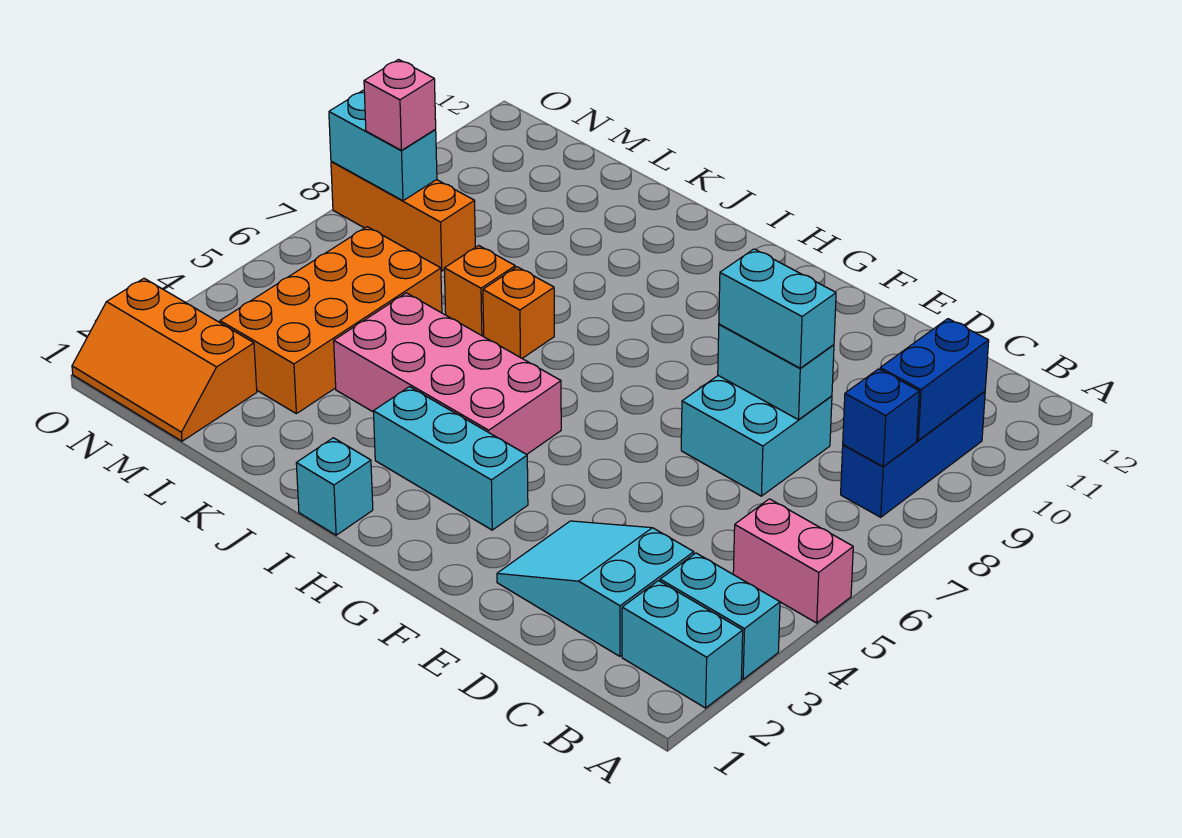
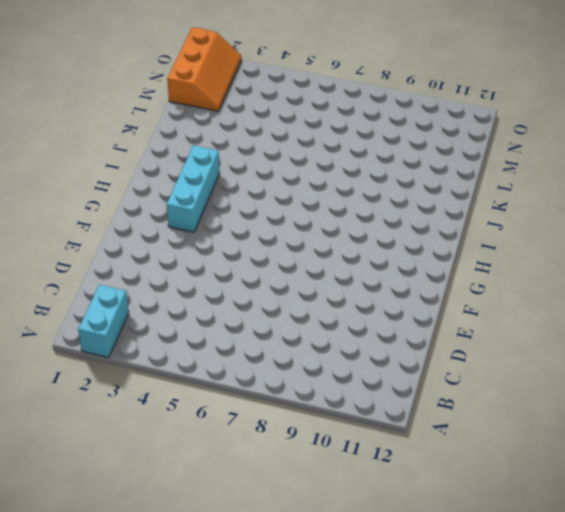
orange 2x3 slope [167,27,241,111] -> orange 2x3 slope turned to [72,278,257,441]
none -> cyan 1x2 brick [660,553,780,679]
none -> pink 1x2 brick [733,499,853,623]
none -> blue 1x3 brick [841,391,985,517]

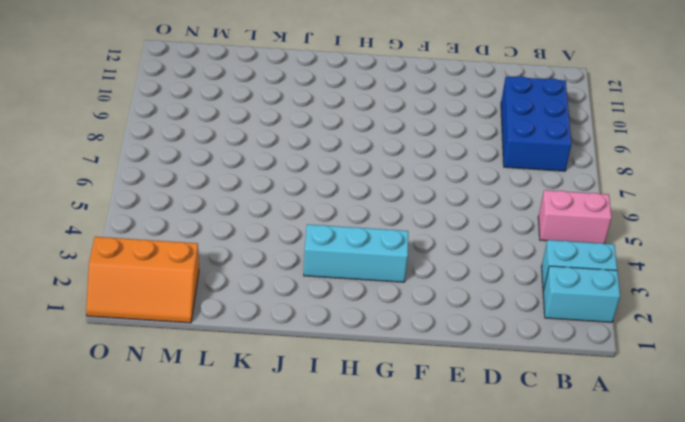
blue 2x3 brick [501,76,571,171] -> blue 1x3 brick [841,391,985,517]
none -> cyan 2x3 slope [497,521,694,656]
none -> cyan 2x2 brick [681,376,832,496]
none -> pink 2x4 brick [334,293,561,455]

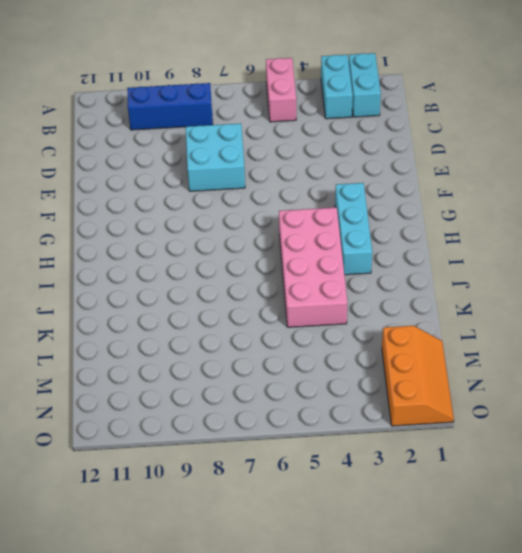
none -> cyan 2x3 slope [497,521,694,656]
none -> cyan 1x1 brick [296,438,373,535]
none -> orange 1x1 brick [483,267,554,358]

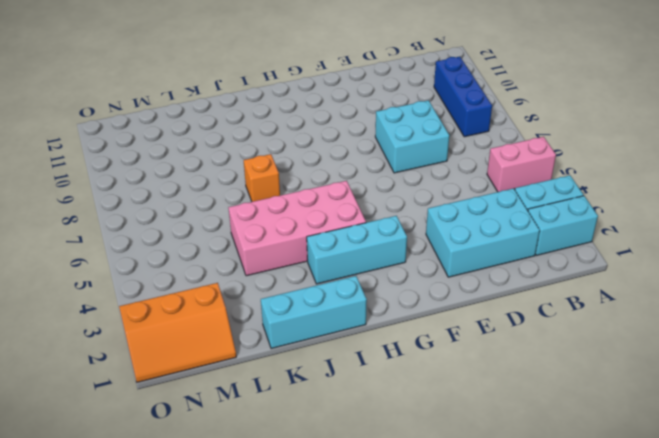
cyan 2x3 brick [426,188,540,277] -> cyan 2x3 slope [497,521,694,656]
cyan 1x3 brick [261,276,367,349] -> cyan 1x1 brick [296,438,373,535]
none -> orange 1x1 brick [444,246,515,337]
none -> orange 2x4 brick [220,227,442,414]
none -> orange 1x3 brick [331,161,475,271]

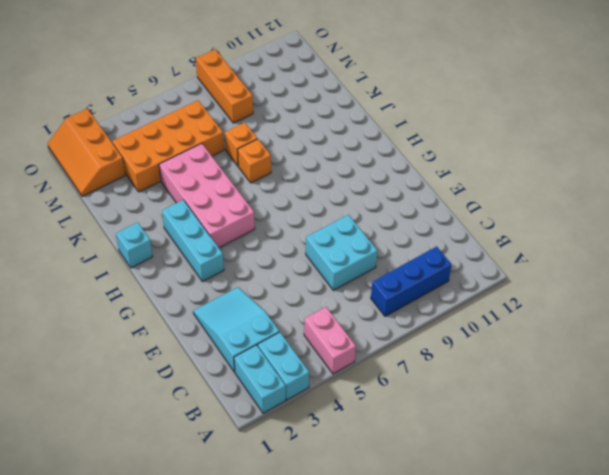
none -> blue 1x1 brick [843,369,919,466]
none -> blue 1x2 brick [880,319,989,441]
none -> cyan 1x2 brick [718,324,834,420]

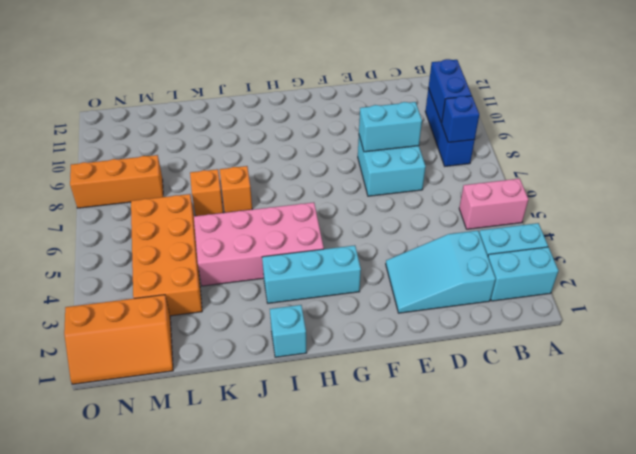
none -> cyan 1x2 brick [329,90,437,201]
none -> cyan 1x2 brick [719,249,836,368]
none -> pink 1x1 brick [364,60,436,150]

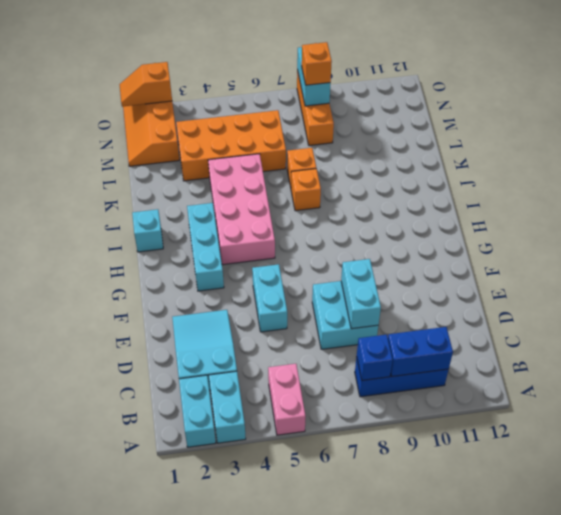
cyan 1x2 brick [252,264,287,332] -> cyan 1x2 brick moved to [719,249,836,368]
orange 1x1 brick [302,42,332,85] -> pink 1x1 brick [364,60,436,150]
orange 1x2 slope [119,62,172,107] -> none

